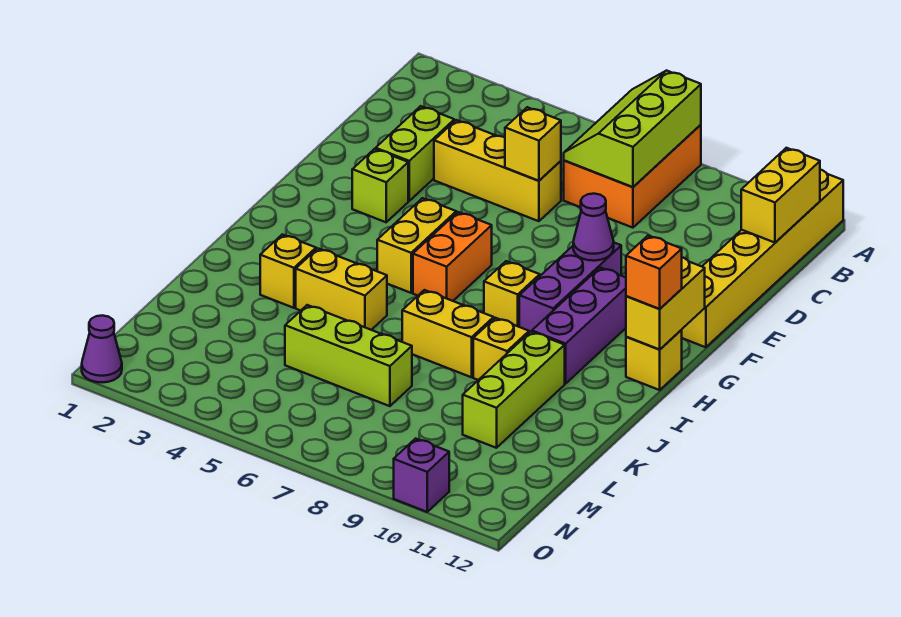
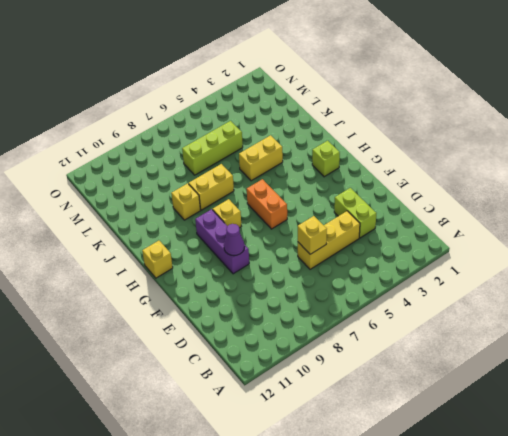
lime 1x1 brick [312,141,340,177] -> lime 1x1 brick moved to [352,149,408,222]
none -> orange 2x3 brick [564,125,701,228]
none -> yellow 1x6 brick [682,170,843,347]
none -> yellow 1x2 brick [377,198,456,293]

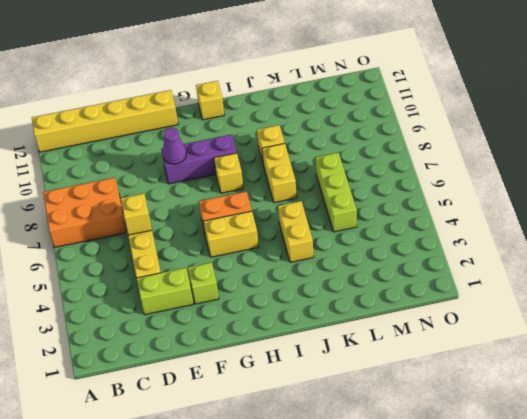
none -> purple 1x3 brick [532,268,626,384]
none -> yellow 1x1 brick [260,234,316,308]
none -> lime 1x3 brick [463,332,565,448]

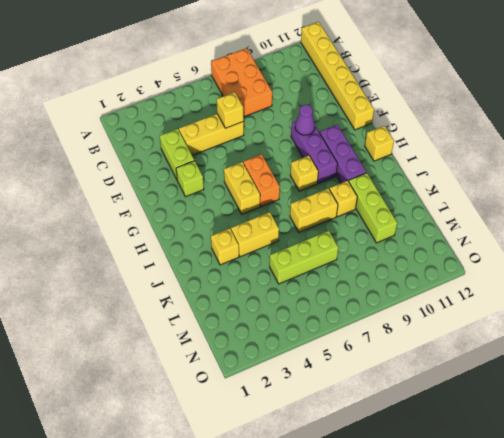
none -> purple 1x1 cone [82,315,122,383]
none -> purple 1x1 brick [394,439,449,512]
none -> lime 2x3 slope [564,71,701,187]

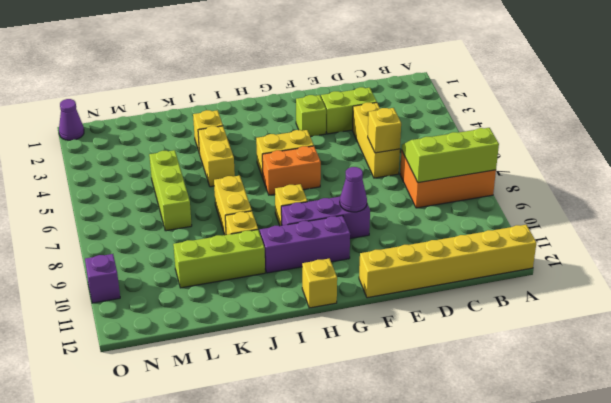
none -> yellow 1x2 brick [741,148,820,243]
none -> yellow 1x2 brick [626,258,705,349]
none -> orange 1x1 brick [626,236,682,309]

